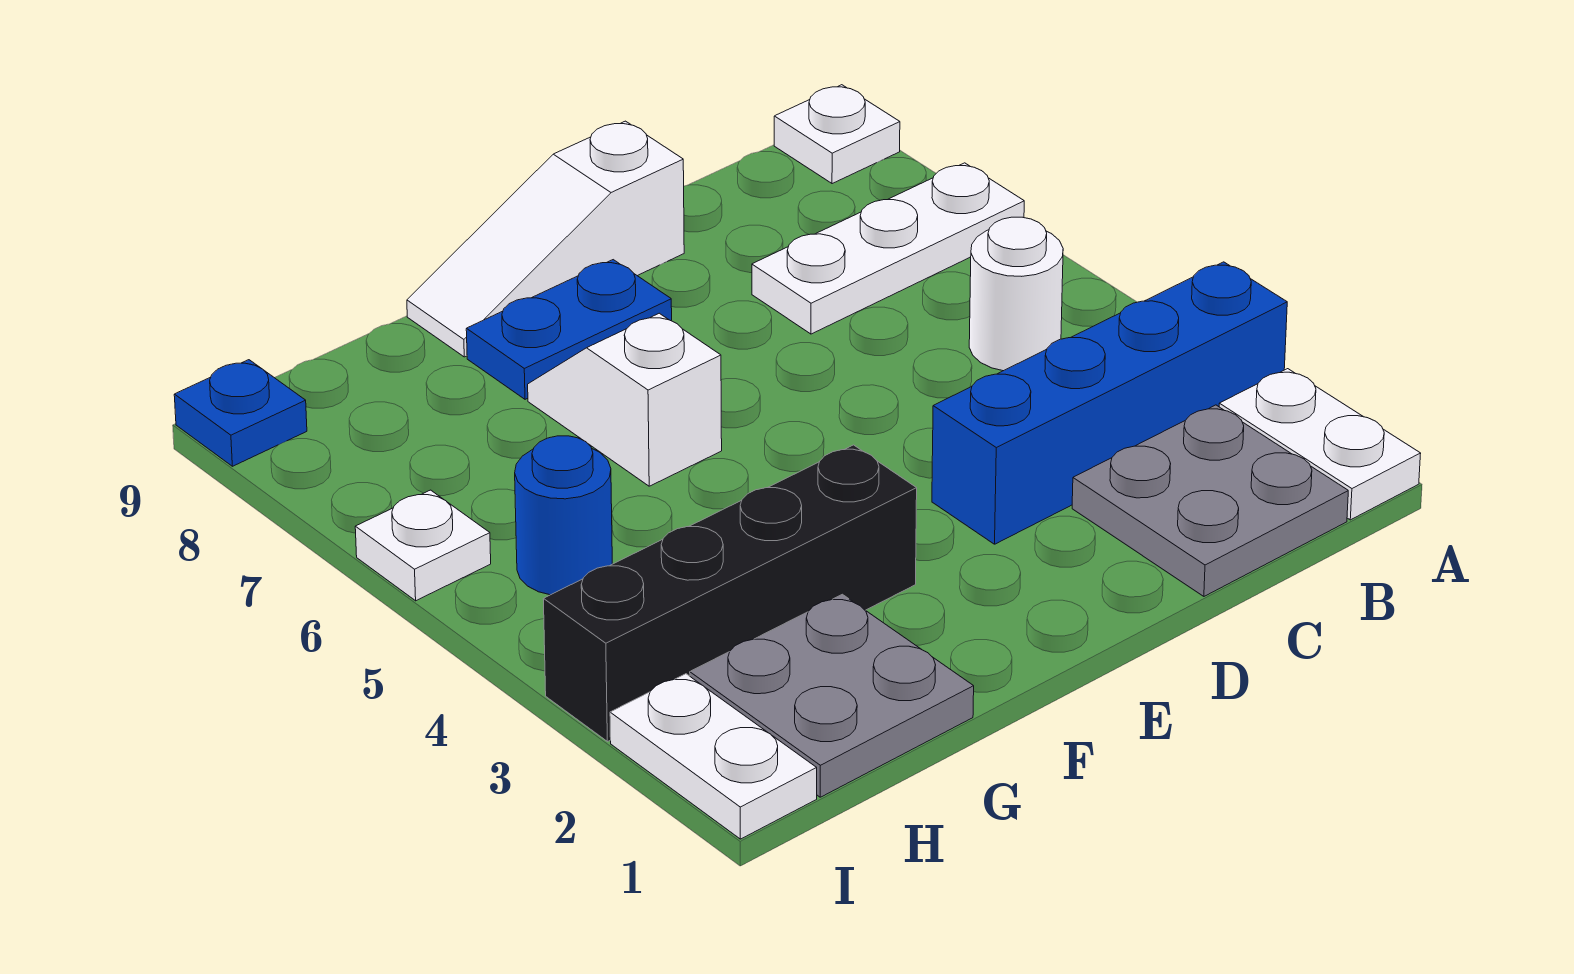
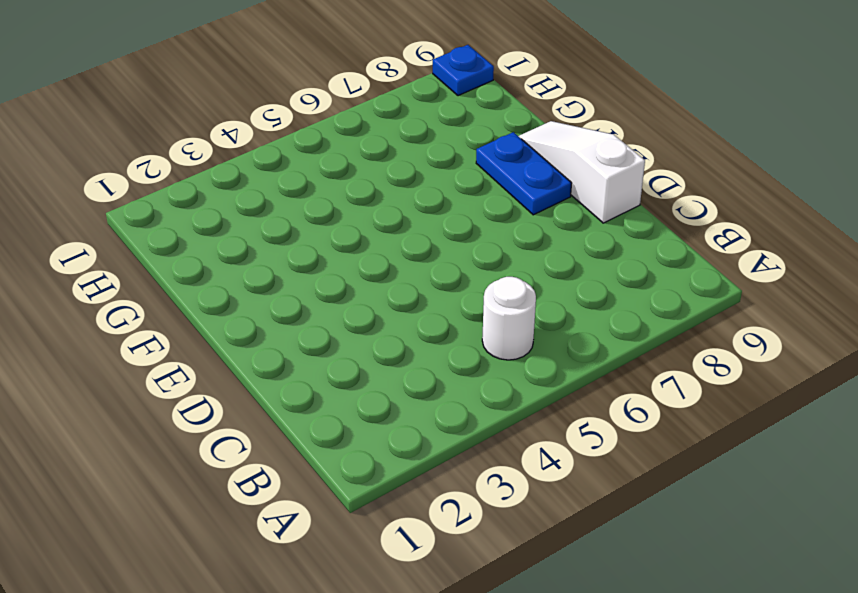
none -> white 1x2 plate [1219,369,1421,520]
none -> blue 1x4 brick [932,262,1287,544]
none -> white 1x3 plate [752,163,1024,334]

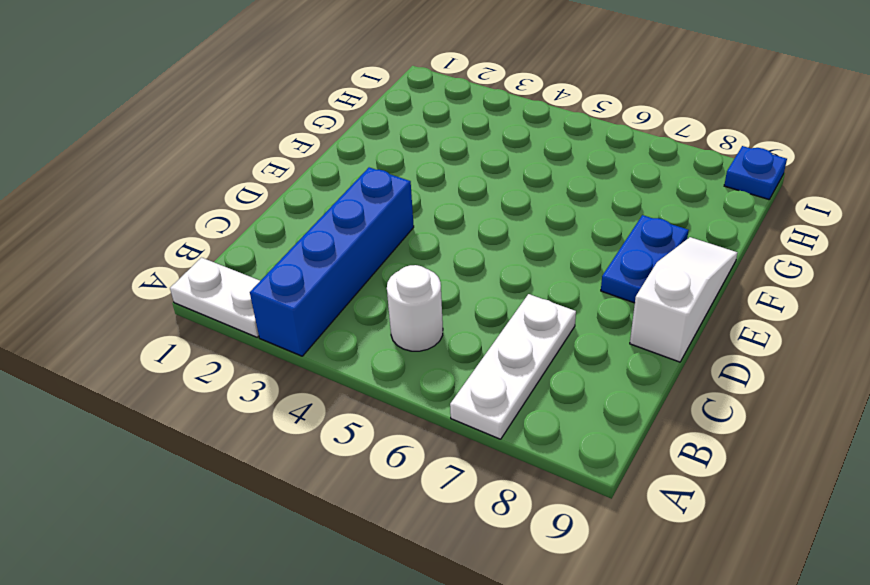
none -> white 1x1 plate [774,85,900,184]
none -> grey 2x2 plate [1072,405,1348,596]
none -> black 1x4 brick [543,445,917,742]

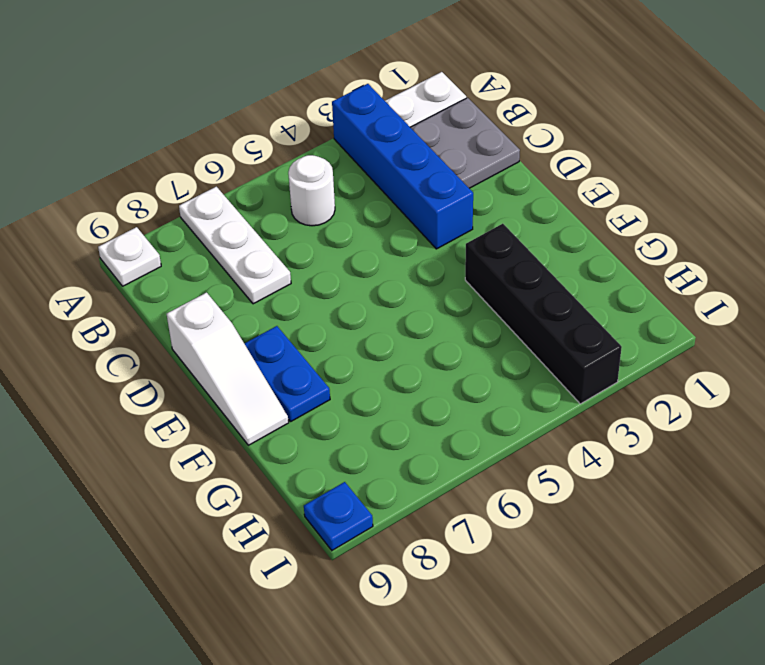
none -> white 1x2 slope [528,313,722,486]
none -> grey 2x2 plate [690,594,974,797]
none -> blue 1x1 round brick [515,436,612,595]

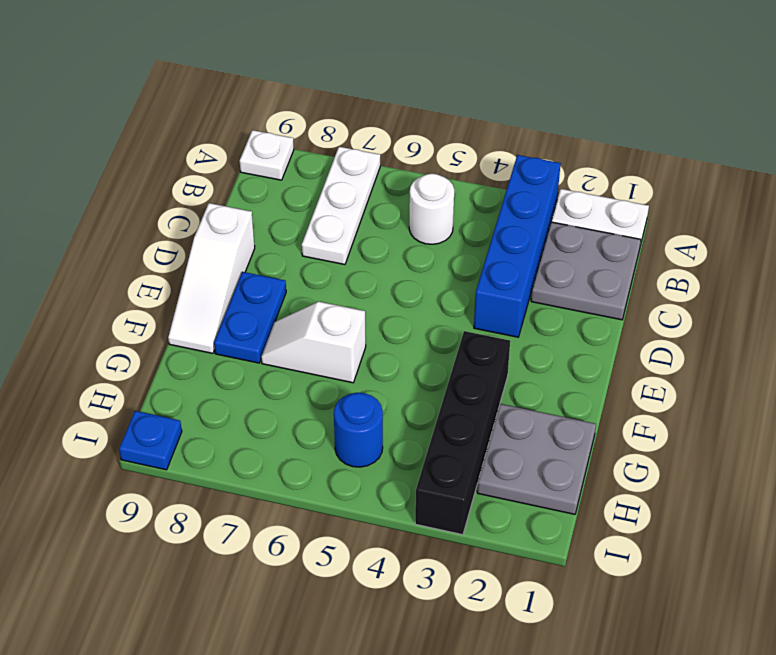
none -> white 1x2 plate [610,674,817,839]
none -> white 1x1 plate [355,490,491,601]

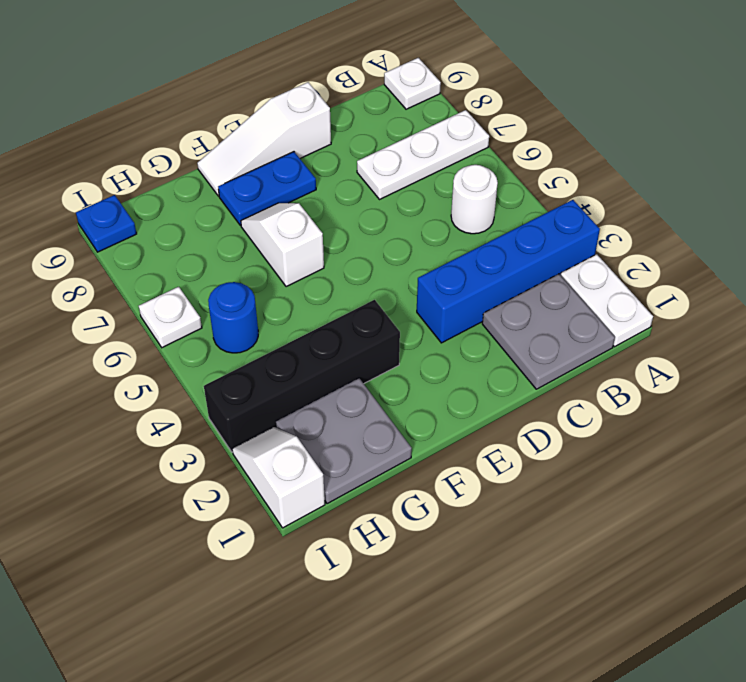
white 1x2 slope [232,427,325,528] -> white 1x2 plate [610,674,817,839]

